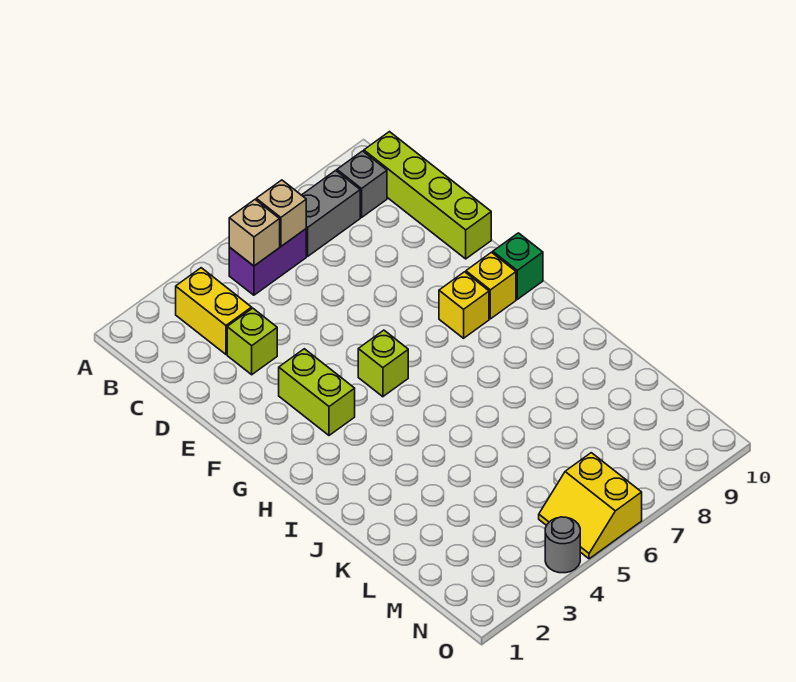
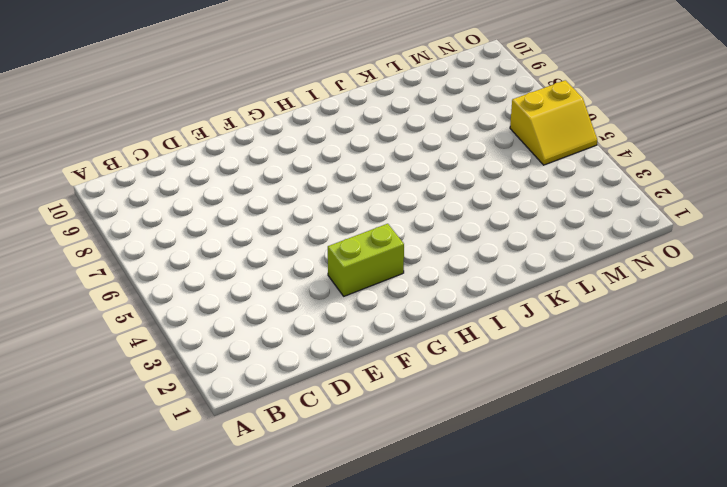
none -> yellow 1x2 brick [176,268,252,354]
none -> purple 1x2 brick [229,229,306,295]
none -> grey 1x2 brick [302,170,360,256]

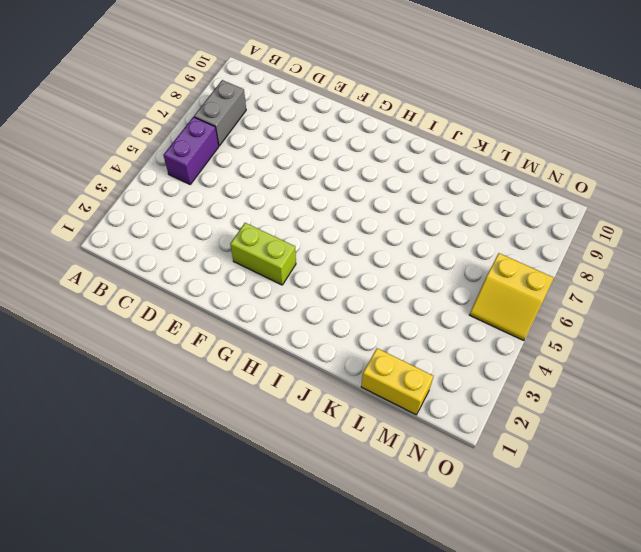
yellow 1x2 brick [361,348,433,415] -> yellow 1x2 brick moved to [176,268,252,354]
none -> grey 1x1 brick [337,151,387,218]
none -> lime 1x4 brick [364,132,491,259]
none -> lime 1x1 brick [227,308,277,375]

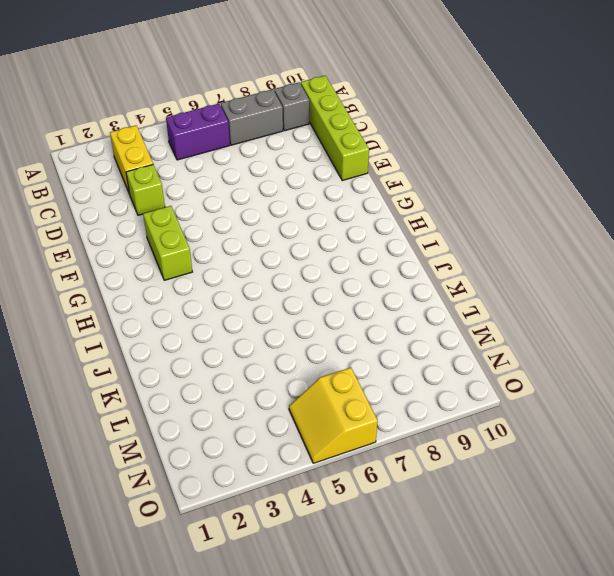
none -> lime 1x1 brick [358,330,408,397]
none -> yellow 1x1 brick [439,272,489,338]
none -> yellow 1x1 brick [466,252,516,319]

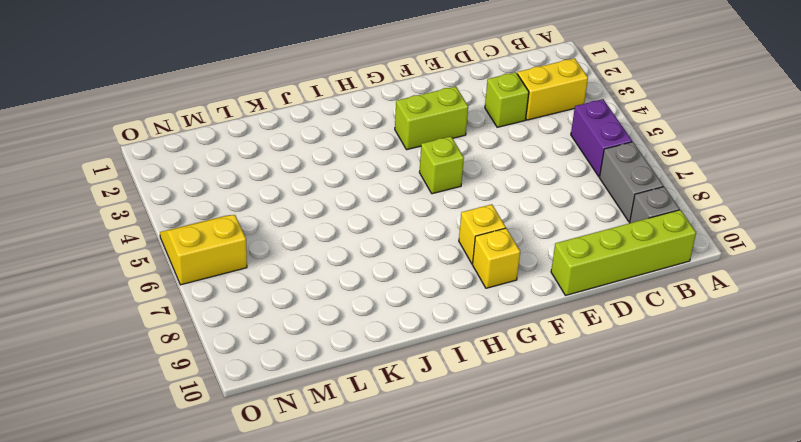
none -> green 1x1 brick [493,233,543,299]
none -> grey 1x1 round brick [545,517,580,573]
none -> tan 1x1 brick [229,200,280,266]

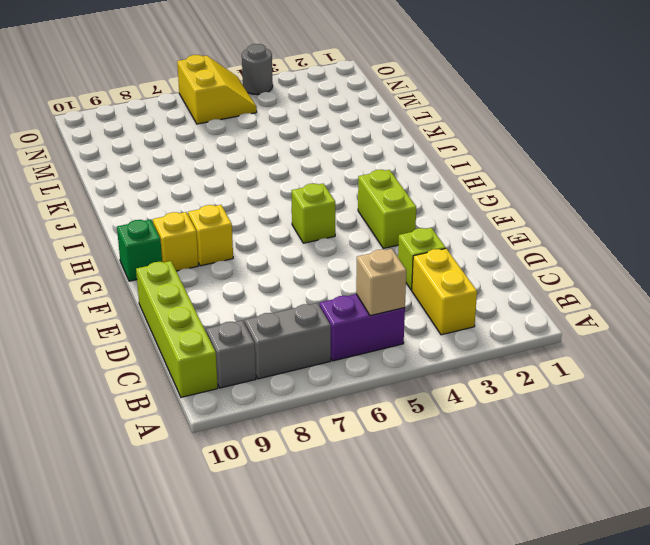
none -> tan 1x1 brick [256,180,306,246]

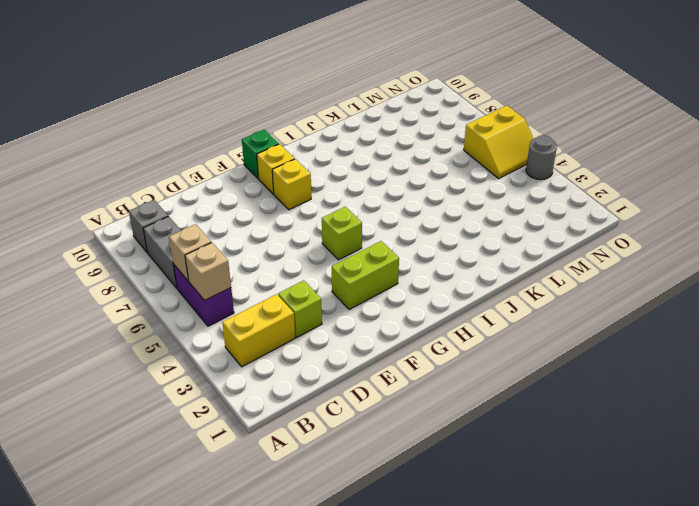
none -> lime 1x4 brick [364,132,491,259]

